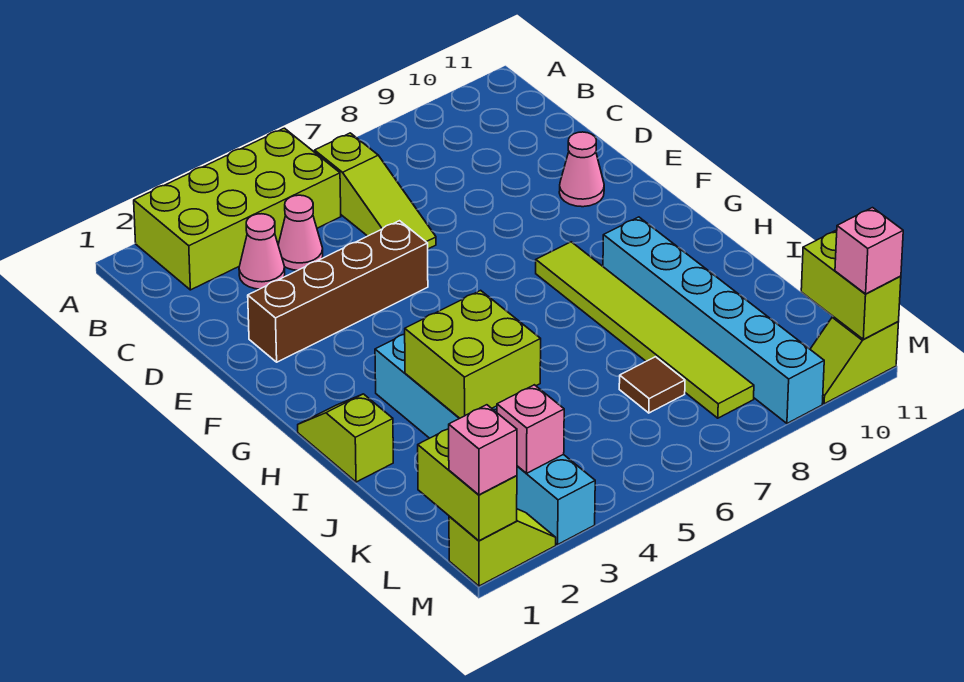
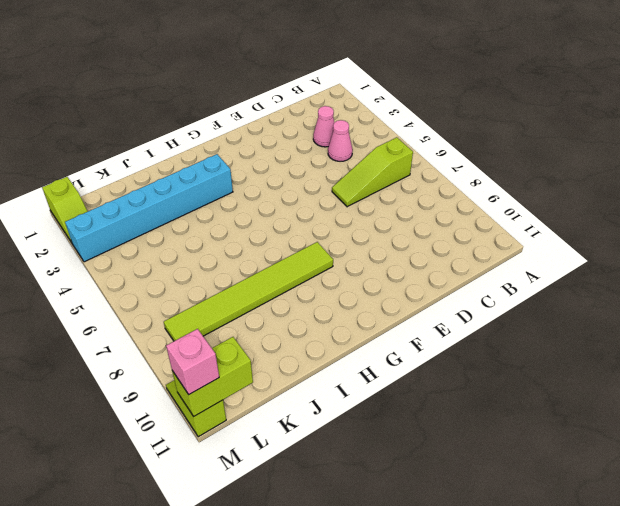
none -> lime 2x4 brick [134,128,341,290]
none -> brown 1x4 brick [248,221,428,362]
none -> pink 1x1 cone [559,132,604,207]

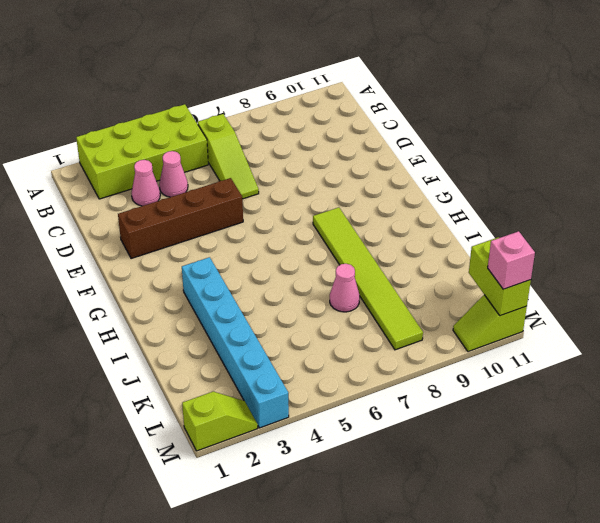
pink 1x1 cone [330,264,360,312] -> pink 1x1 cone moved to [559,132,604,207]
none -> lime 1x2 slope [298,394,393,482]
none -> cyan 1x6 brick [603,217,824,423]
none -> brown 1x1 tile [619,357,685,413]

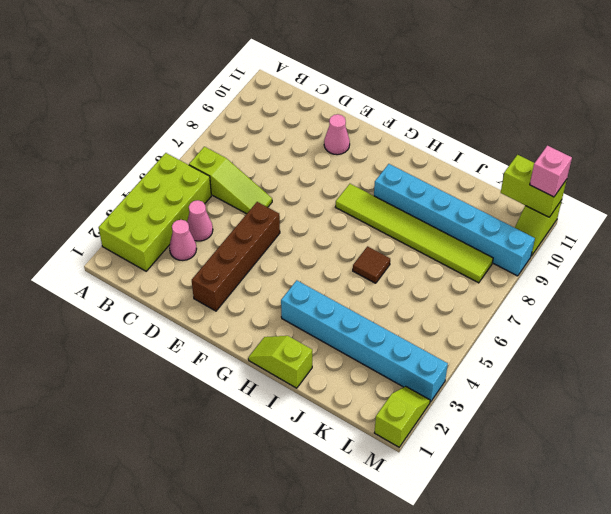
brown 1x1 tile [353,246,390,283] -> brown 1x1 tile moved to [619,357,685,413]
none -> lime 2x2 brick [405,290,541,418]
none -> lime 1x2 brick [418,429,517,541]
none -> pink 1x1 brick [497,385,564,473]

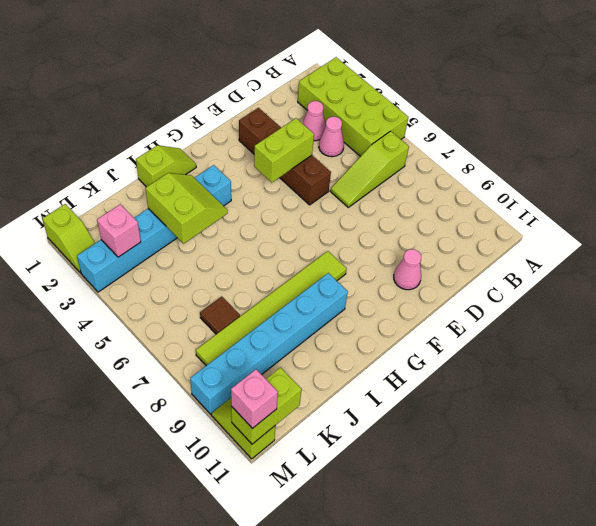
lime 1x2 brick [254,118,314,183] -> lime 1x2 brick moved to [418,429,517,541]
lime 2x2 slope [145,173,228,244] -> lime 2x2 brick [405,290,541,418]
none -> pink 1x1 brick [449,405,517,495]

